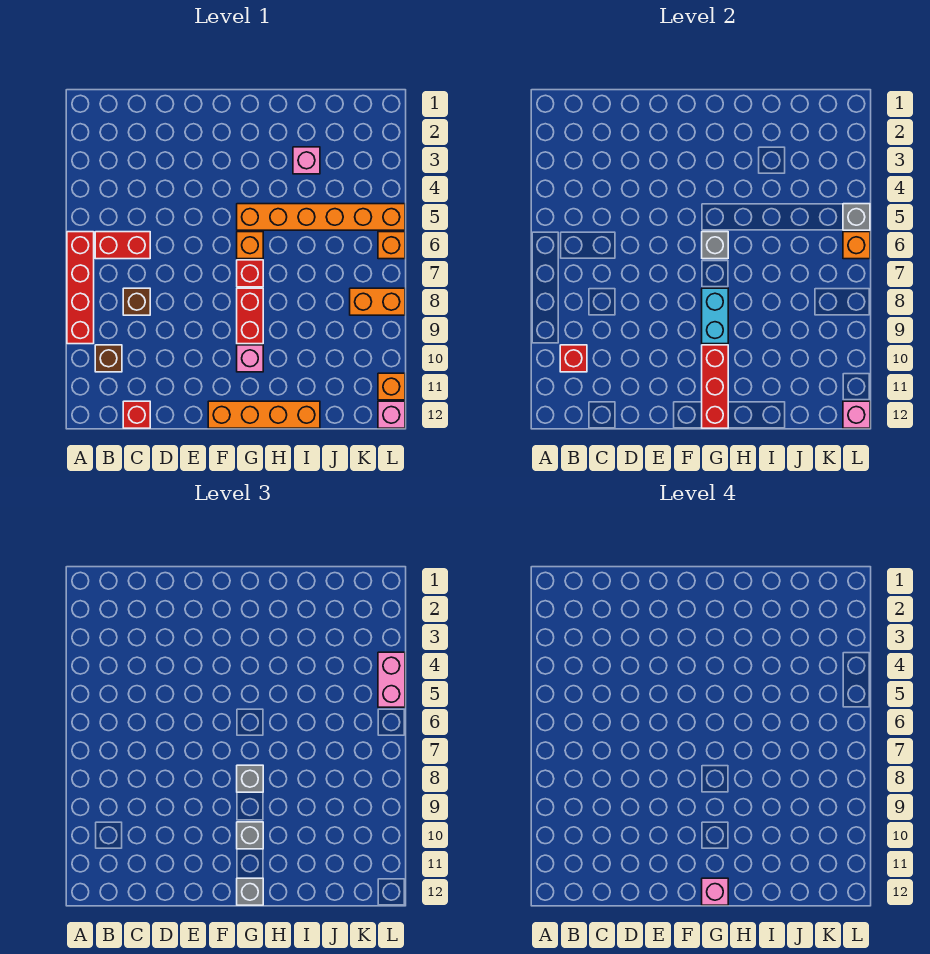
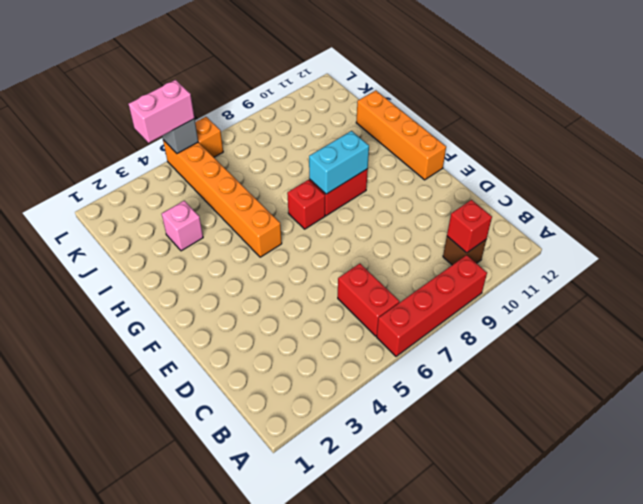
none -> brown 1x1 brick [123,288,150,315]
none -> red 1x1 brick [123,401,150,428]
none -> orange 1x1 brick [237,232,263,259]

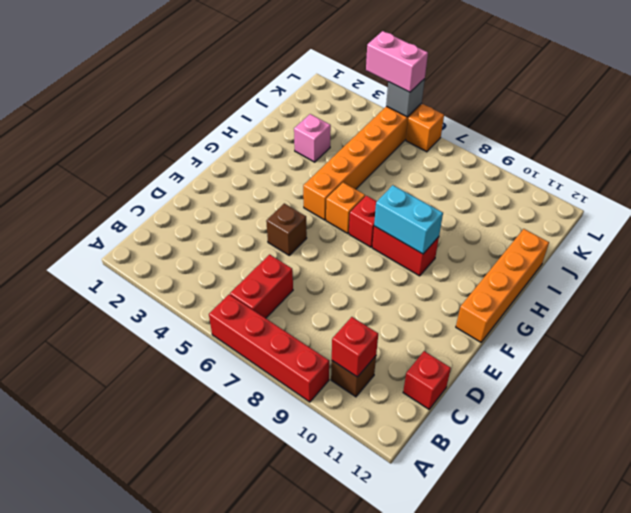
brown 1x1 brick [266,203,307,255] -> brown 1x1 brick moved to [123,288,150,315]
none -> pink 1x1 brick [237,345,263,372]
none -> orange 1x2 brick [350,288,405,315]
none -> orange 1x1 brick [378,373,405,400]

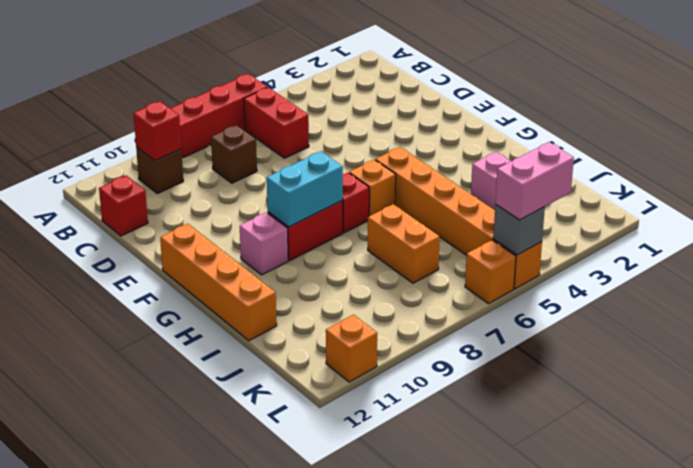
orange 1x2 brick [368,204,440,283] -> orange 1x2 brick moved to [350,288,405,315]
none -> pink 1x1 brick [378,401,405,428]
none -> grey 1x1 brick [702,232,728,259]
none -> red 1x3 brick [702,345,728,428]

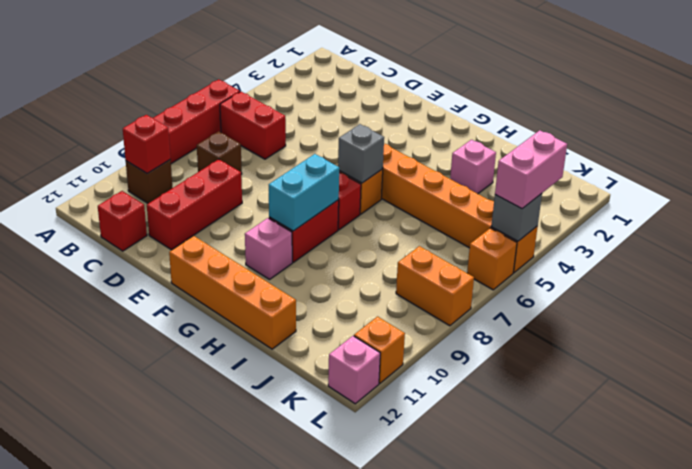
red 1x3 brick [147,159,242,250] -> red 1x3 brick moved to [702,345,728,428]
none -> orange 1x1 brick [843,232,870,259]
none -> pink 1x1 brick [843,401,870,428]
none -> grey 1x1 brick [237,765,263,792]

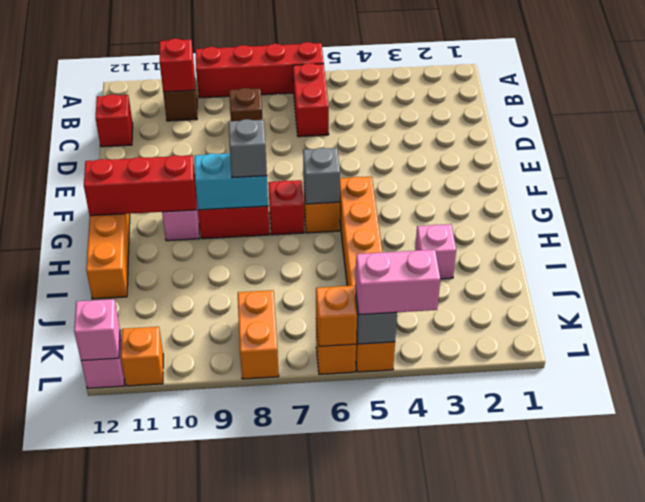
none -> grey 1x1 brick [237,822,263,849]
none -> grey 1x1 brick [237,878,263,905]
none -> pink 1x1 brick [702,878,728,905]

